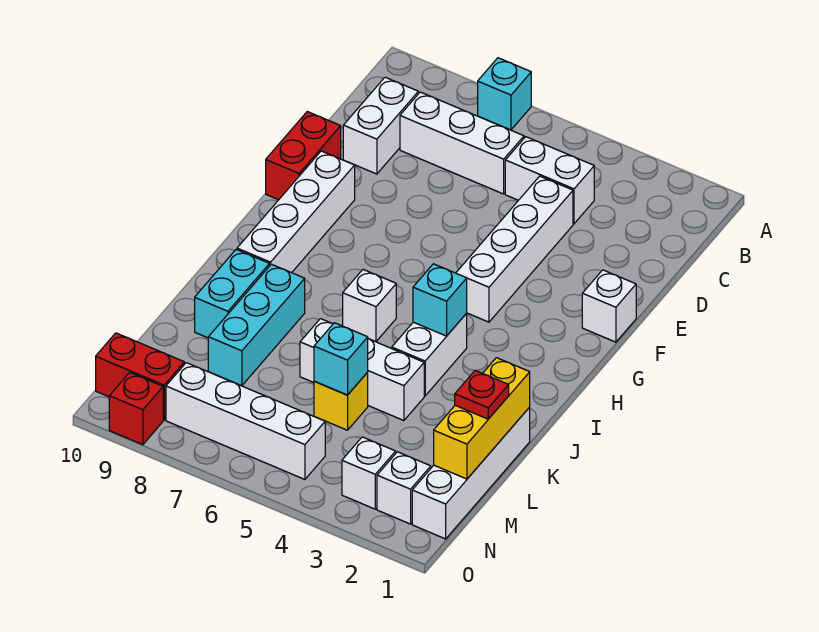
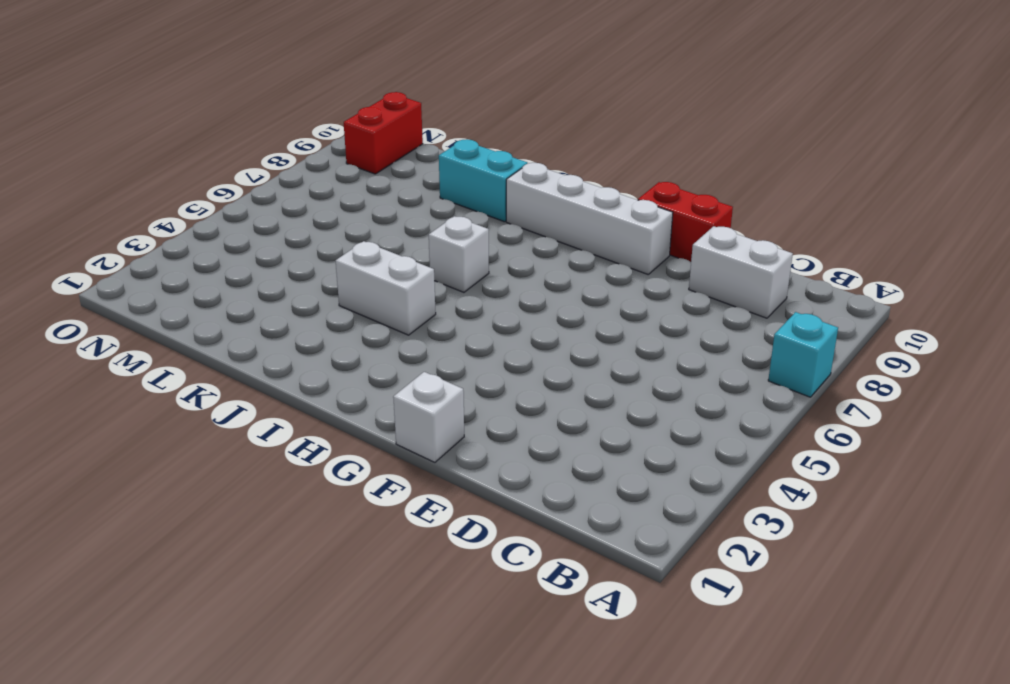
none -> white 1x2 brick [505,137,594,224]
none -> white 1x3 brick [400,92,524,194]
none -> white 1x4 brick [456,176,573,322]

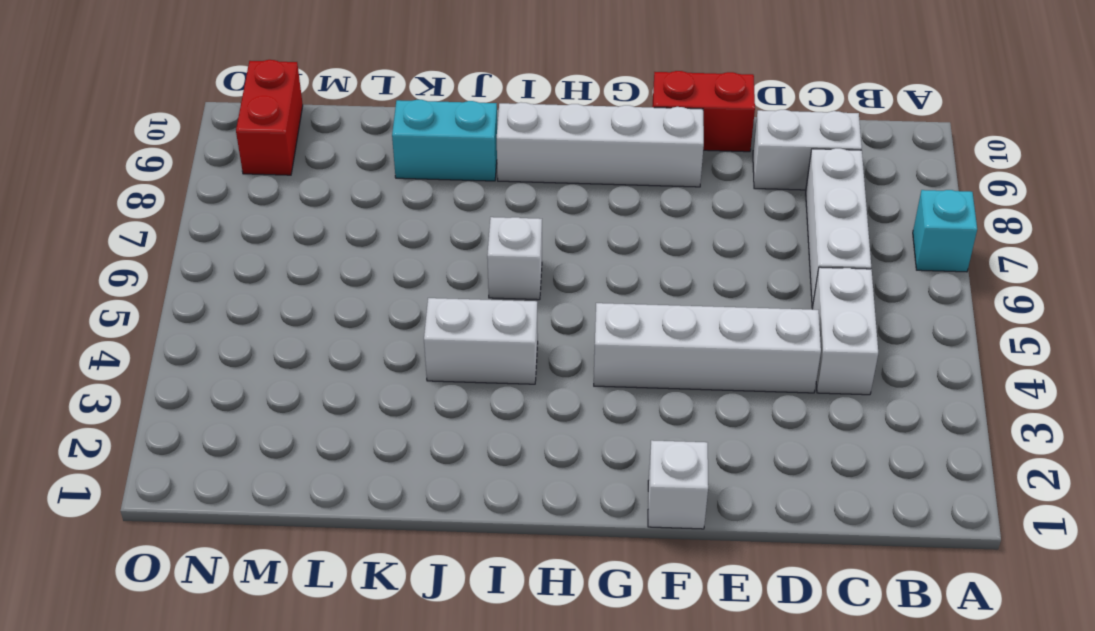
none -> cyan 1x3 brick [208,264,305,386]
none -> white 1x4 brick [412,407,530,539]
none -> white 1x3 brick [300,319,424,421]

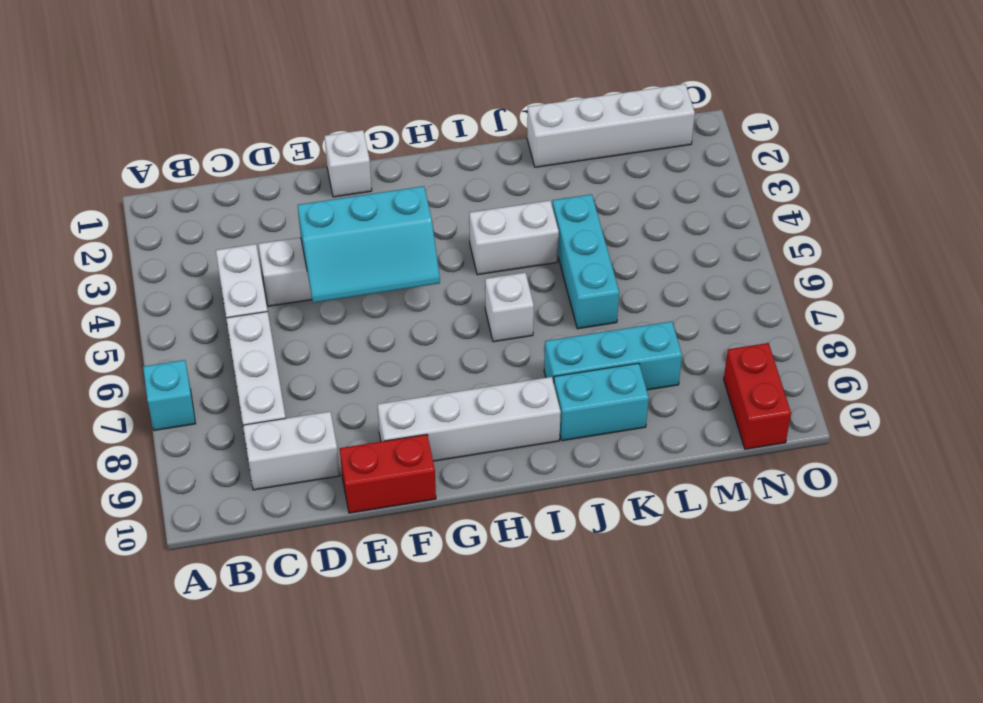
cyan 2x3 slope [298,186,440,303] -> none
cyan 1x3 brick [552,194,619,329] -> white 1x3 brick [300,319,424,421]
none -> yellow 1x1 brick [314,372,368,430]
none -> white 1x1 brick [377,452,431,524]
none -> white 1x1 brick [342,437,396,509]

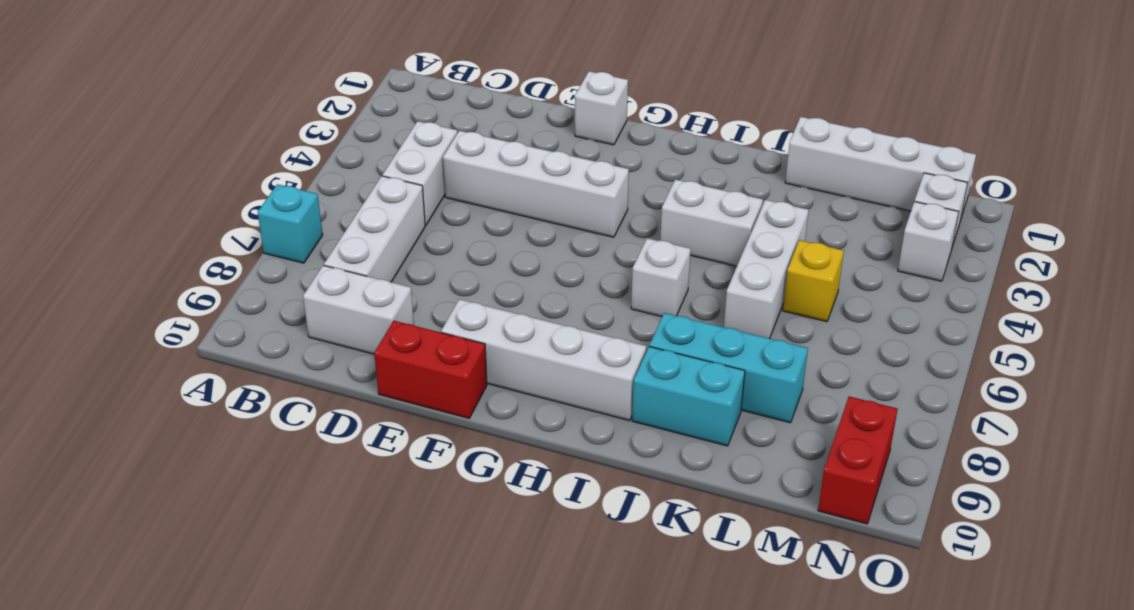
none -> white 1x4 brick [166,363,325,479]
none -> red 1x1 brick [109,373,163,445]
none -> cyan 1x1 brick [413,264,467,336]

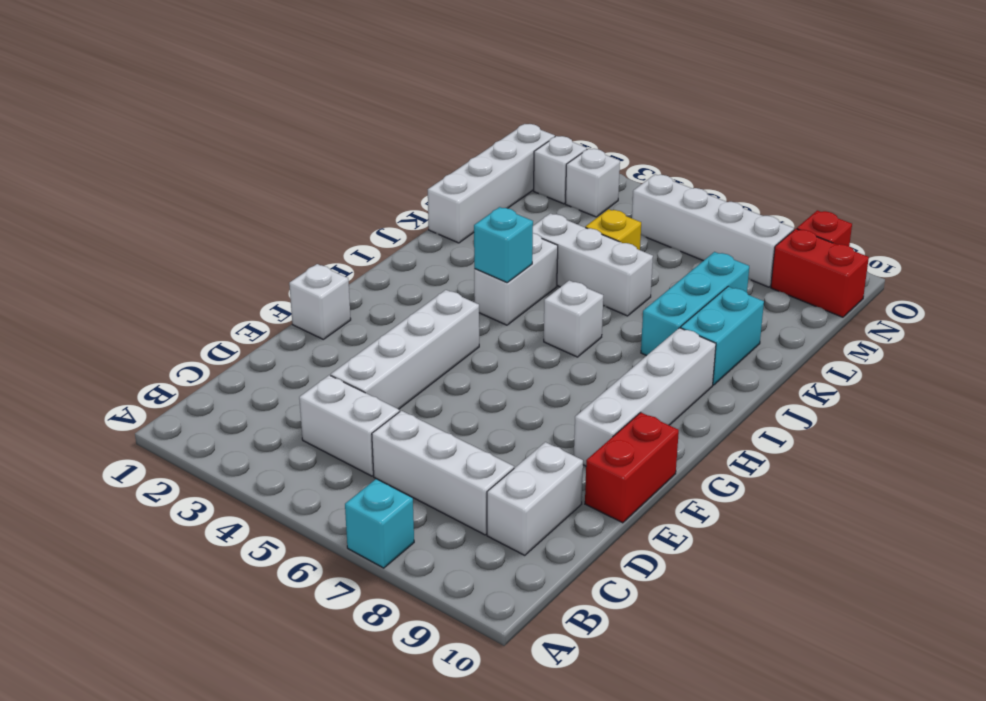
none -> yellow 1x3 brick [434,358,530,479]
none -> cyan 1x1 brick [314,323,368,395]
none -> red 1x1 plate [455,370,509,419]

